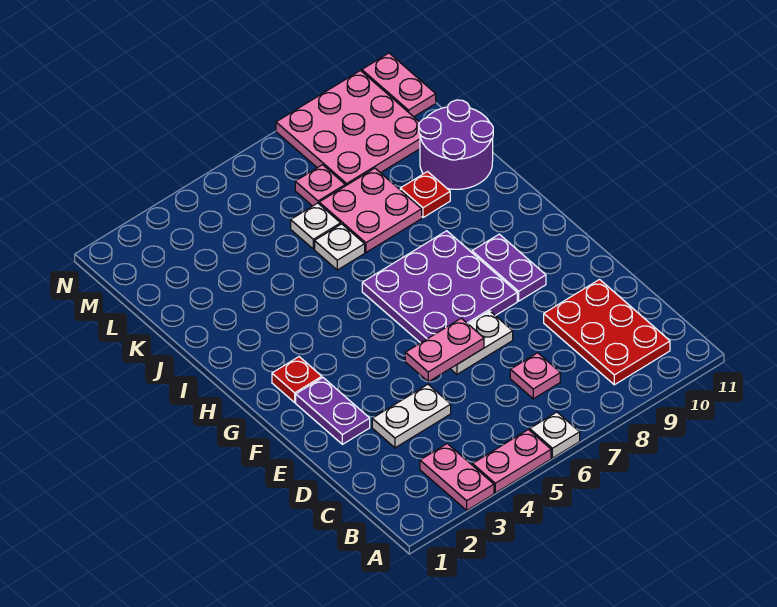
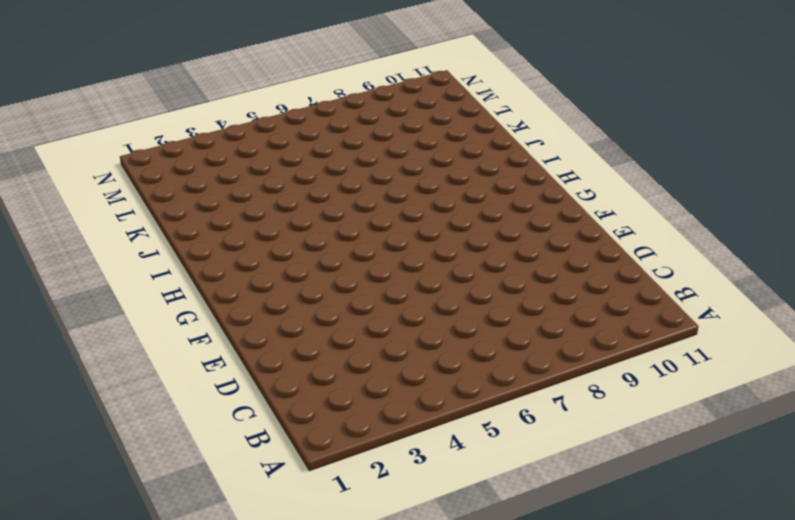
none -> pink 1x2 plate [420,444,494,510]
none -> pink 1x2 plate [473,430,551,493]
none -> white 1x1 plate [530,412,580,458]

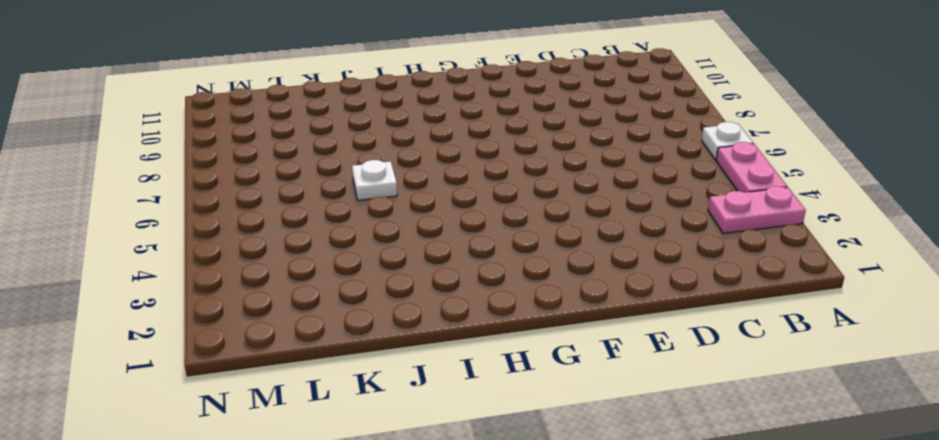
none -> red 2x3 plate [544,280,670,385]
none -> pink 1x1 plate [510,353,560,399]
none -> white 1x2 plate [372,384,451,448]

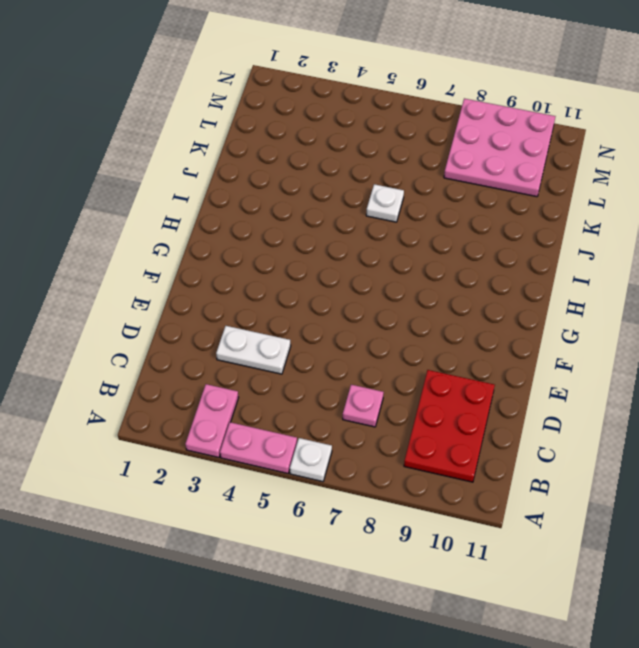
none -> purple 1x2 plate [296,378,370,444]
none -> white 1x2 plate [450,311,513,374]
none -> purple 3x3 plate [362,231,517,343]

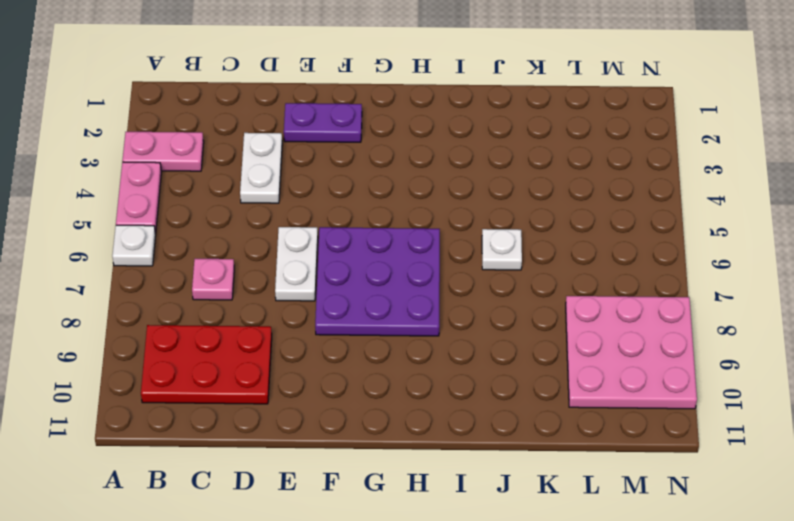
none -> purple 1x2 plate [472,234,546,301]
none -> red 1x1 plate [272,357,322,402]
none -> pink 2x2 plate [319,168,422,252]

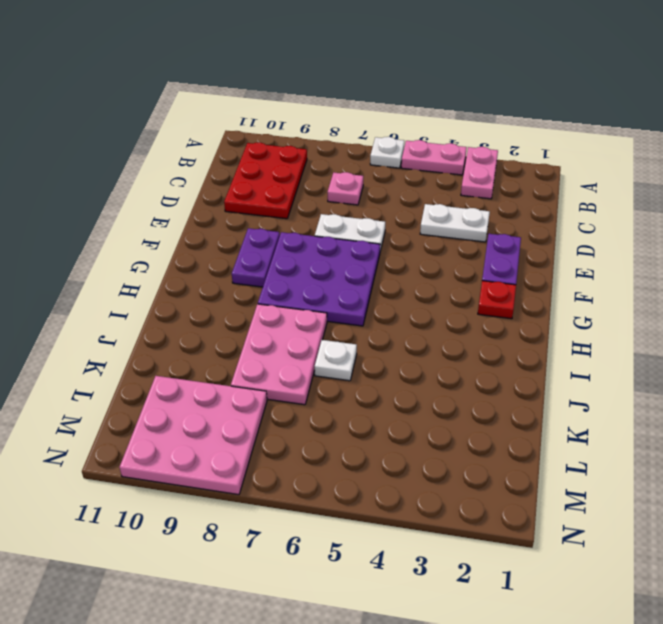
pink 2x3 plate [231,304,327,405] -> pink 2x2 plate [319,168,422,252]
none -> red 1x1 plate [400,172,450,218]
none -> purple 2x2 round brick [419,100,493,189]
none -> white 1x1 plate [291,203,341,249]

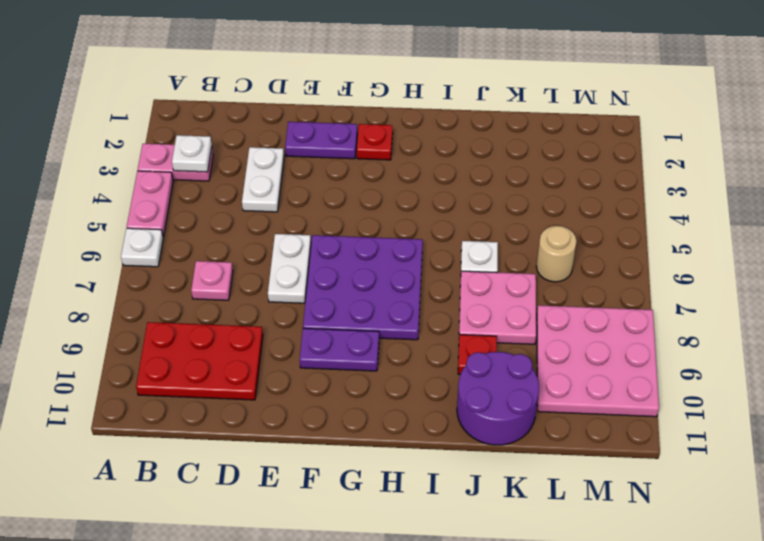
white 1x1 plate [172,135,212,172] -> white 1x1 plate moved to [291,203,341,249]
tan 1x1 round brick [536,226,576,282] -> none
none -> pink 1x1 plate [295,165,345,206]
none -> pink 1x2 plate [362,53,436,117]
none -> pink 1x2 plate [405,318,484,382]

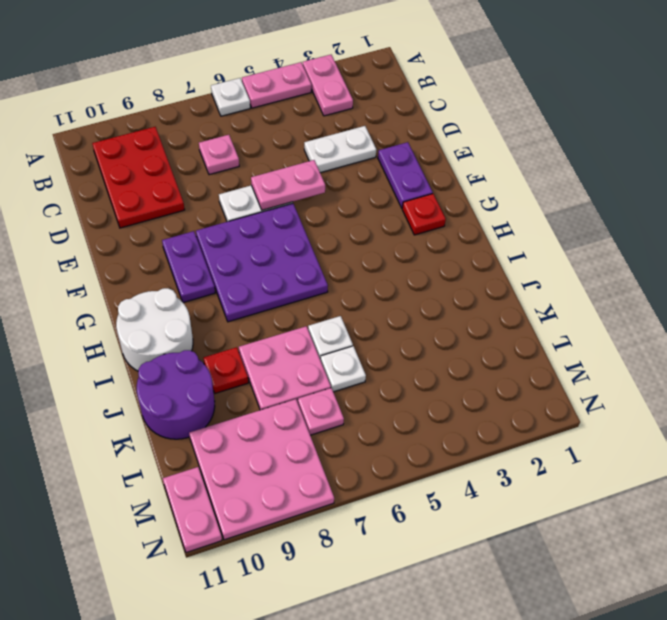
white 2x2 round brick [116,288,193,371] -> none

